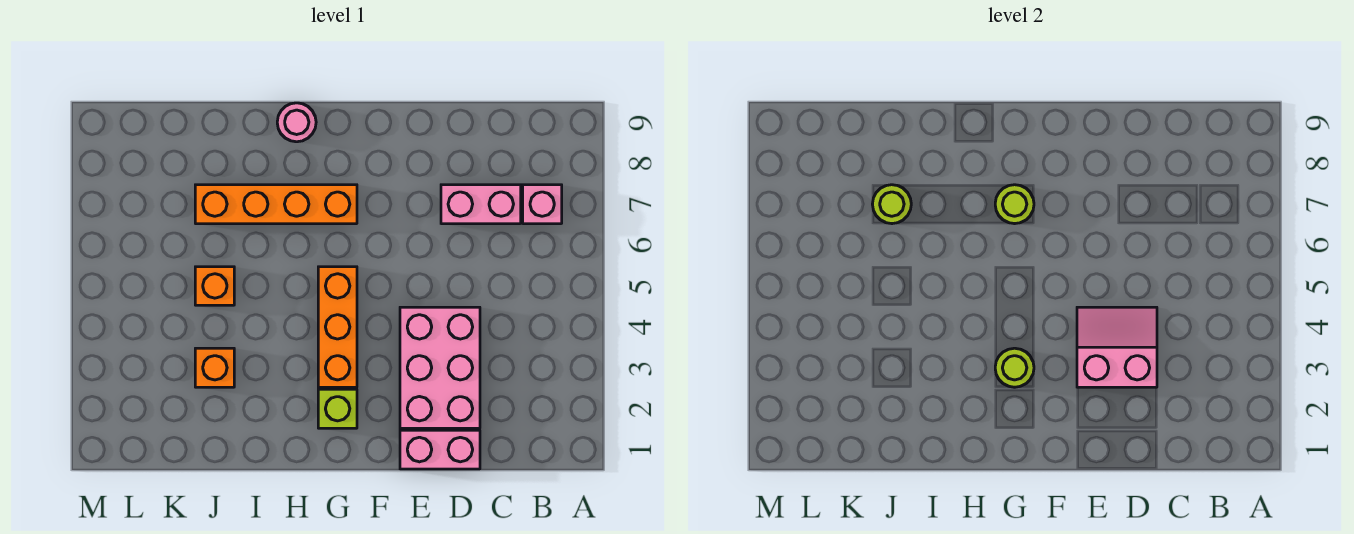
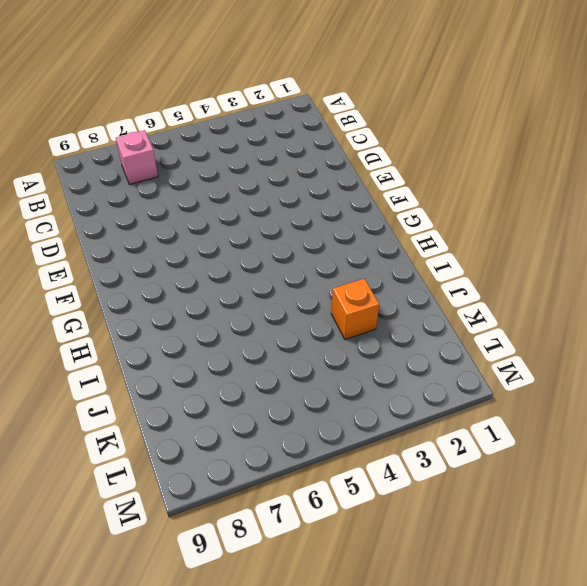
none -> pink 1x2 brick [441,185,521,224]
none -> pink 1x2 brick [400,430,480,469]
none -> pink 2x3 brick [400,307,480,428]

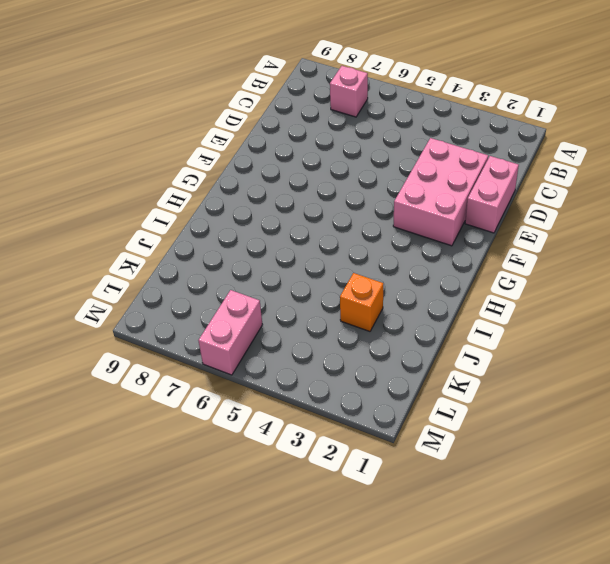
pink 2x3 brick [393,138,488,246] -> pink 2x3 brick turned to [400,307,480,428]
pink 1x2 brick [198,290,263,375] -> pink 1x2 brick moved to [441,185,521,224]
none -> lime 1x1 brick [318,389,357,428]
none -> orange 1x3 brick [318,267,357,387]
none -> orange 1x4 brick [195,185,357,224]

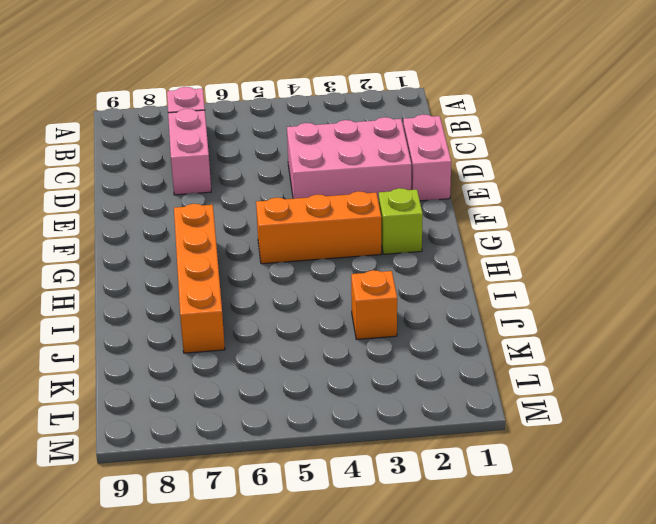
none -> pink 1x1 round brick [277,103,316,142]
none -> orange 1x1 brick [195,267,234,305]
none -> pink 2x2 slope [1077,307,1157,387]

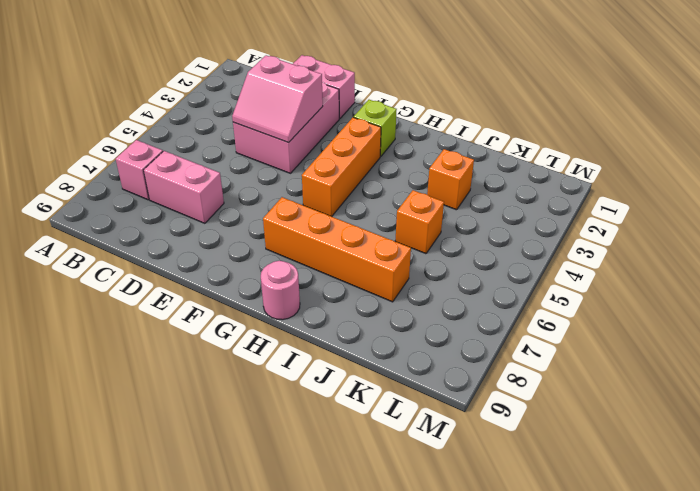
none -> lime 1x1 round brick [995,348,1034,387]
none -> lime 1x1 round brick [995,185,1034,224]
none -> lime 1x1 round brick [872,185,911,224]

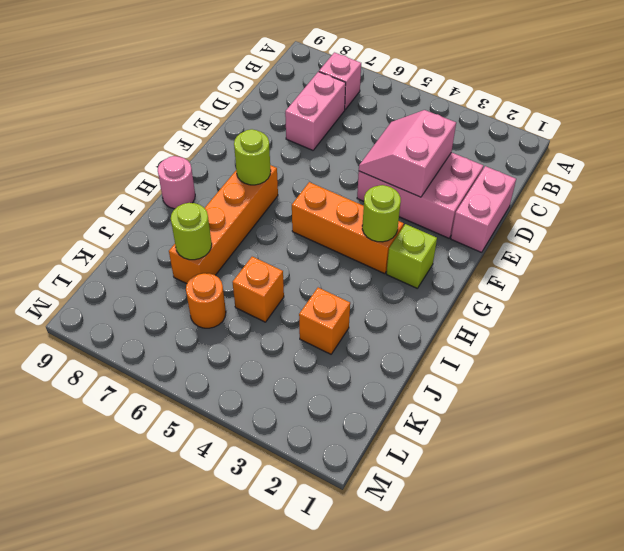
orange 1x1 round brick [186,273,226,328] -> none

